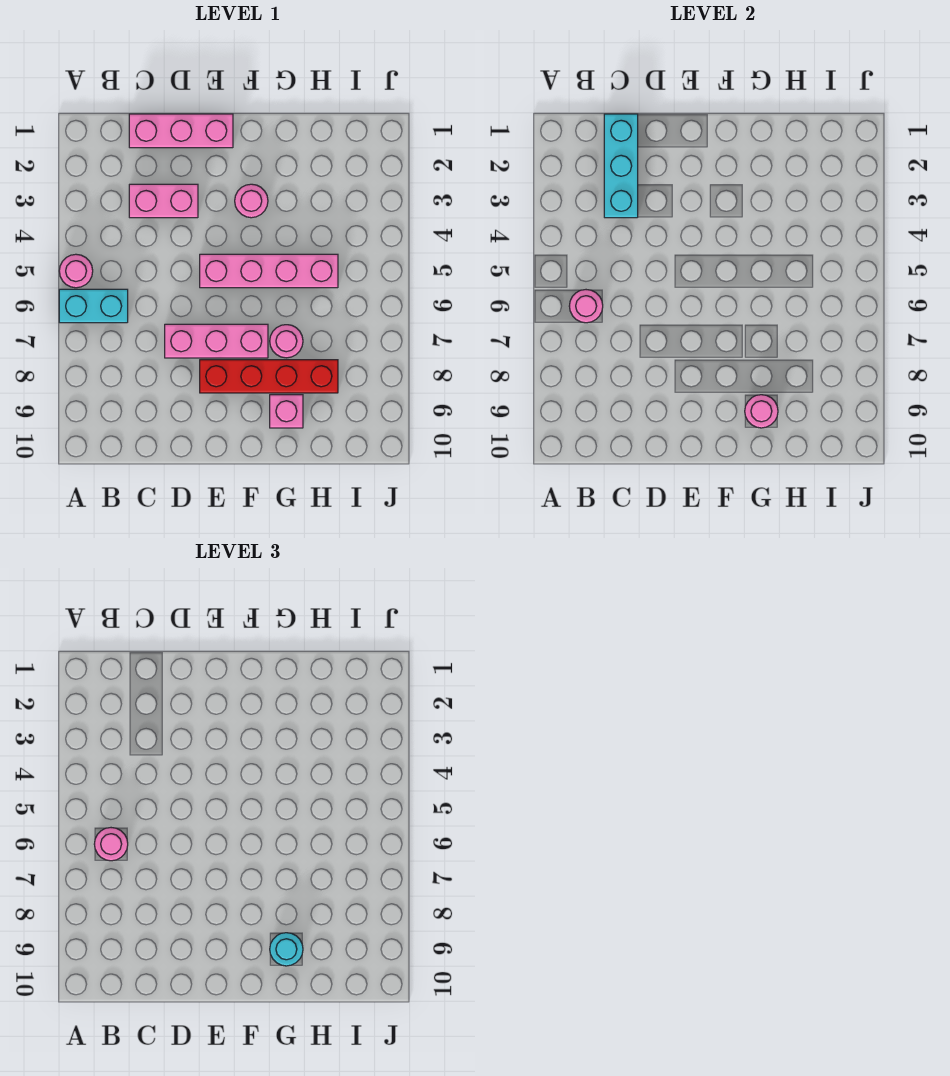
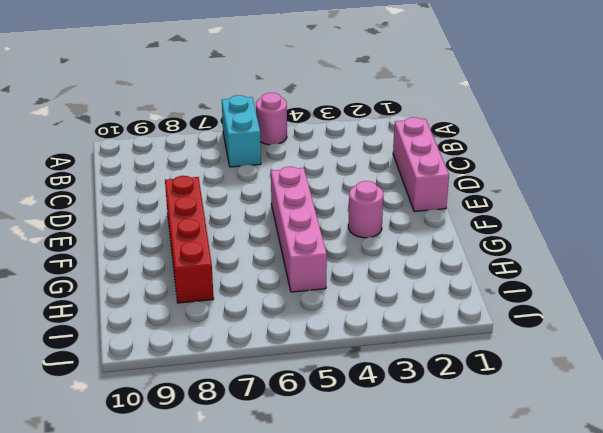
none -> pink 1x2 brick [129,184,198,218]
none -> pink 1x3 brick [165,324,268,358]
none -> pink 1x1 round brick [270,325,303,358]

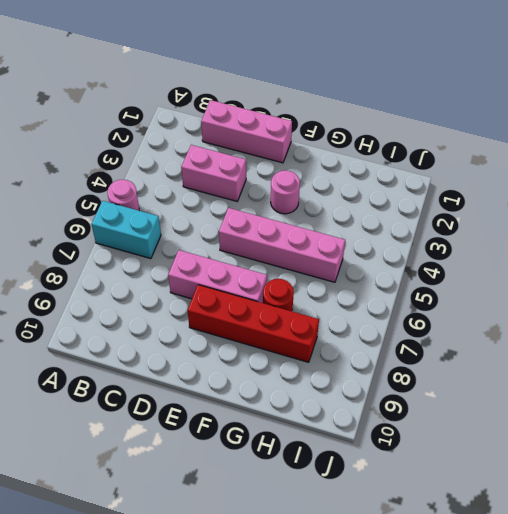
red 1x1 round brick [263,279,294,311] -> pink 1x1 round brick [270,325,303,358]
none -> pink 1x1 brick [270,395,303,428]
none -> pink 1x1 round brick [569,290,603,323]
none -> cyan 1x3 brick [604,114,638,218]

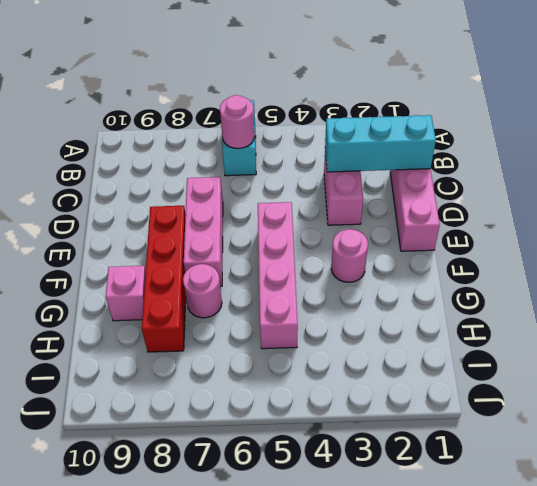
none -> pink 1x1 round brick [59,254,93,288]
none -> pink 1x1 round brick [745,395,778,428]
none -> pink 1x1 round brick [94,828,128,861]

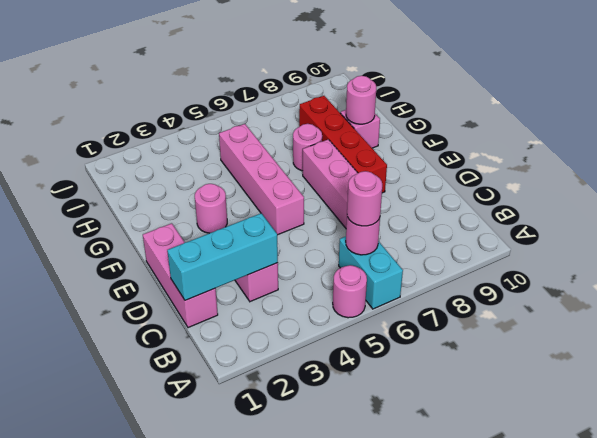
none -> cyan 1x1 round brick [270,933,303,966]

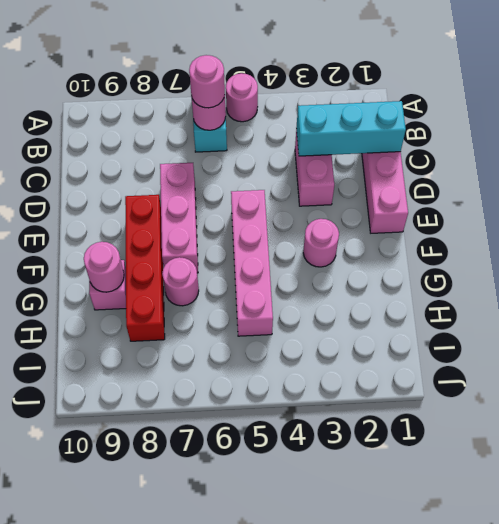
none -> cyan 1x1 round brick [270,933,303,966]

